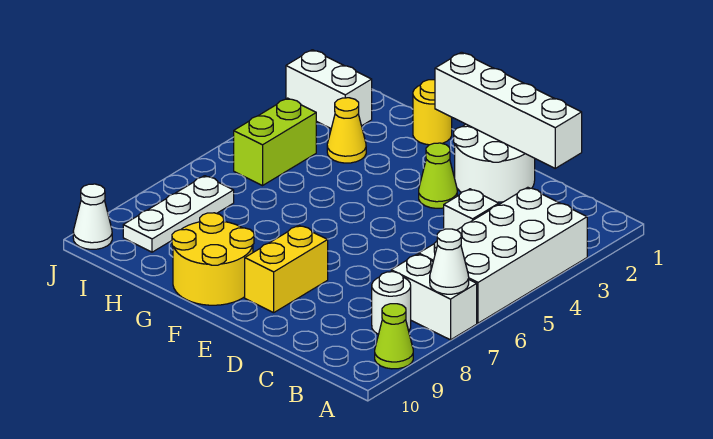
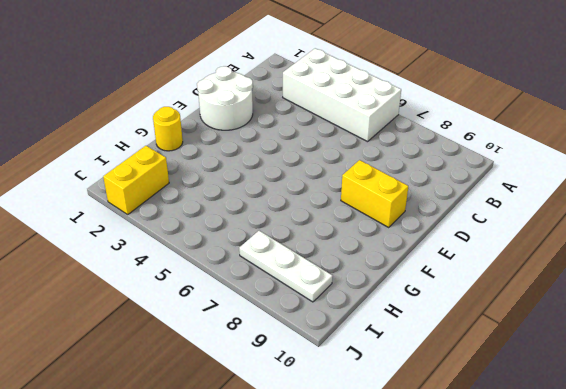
yellow 1x2 brick [103,146,169,214] -> white 1x2 brick [286,50,372,128]
none -> white 1x2 brick [391,254,477,340]
none -> lime 1x1 cone [375,304,413,369]
none -> white 1x1 round brick [372,272,411,334]

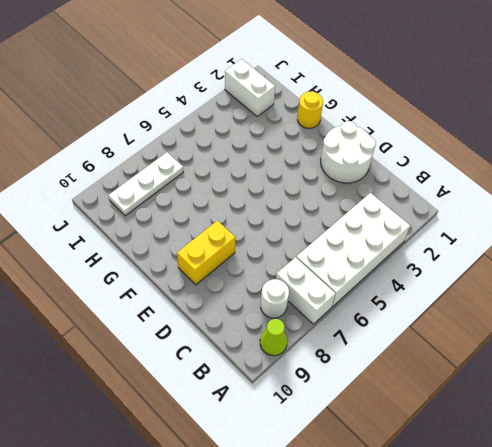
none -> white 1x1 brick [444,189,499,230]
none -> lime 1x1 cone [419,143,457,208]
none -> yellow 2x2 round brick [172,213,254,305]

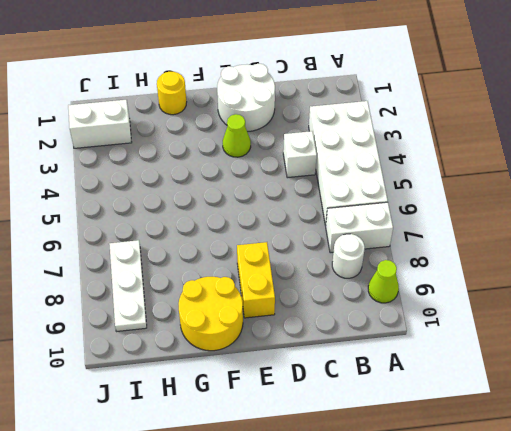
none -> yellow 1x1 cone [327,98,366,163]
none -> lime 1x2 brick [234,98,316,186]
none -> white 1x1 cone [73,184,112,249]

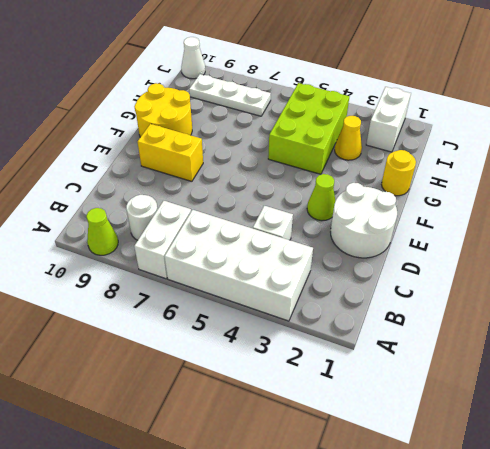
lime 2x3 brick [268,83,349,174] -> lime 1x2 brick [234,98,316,186]
none -> white 1x1 cone [430,229,469,294]
none -> white 1x4 brick [435,52,582,168]

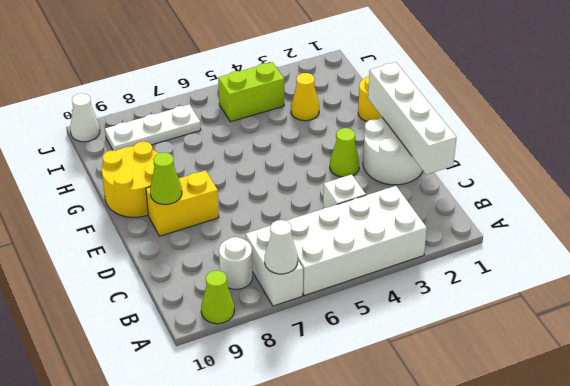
lime 1x1 cone [150,152,182,204] -> none
none -> white 1x2 brick [286,50,372,128]

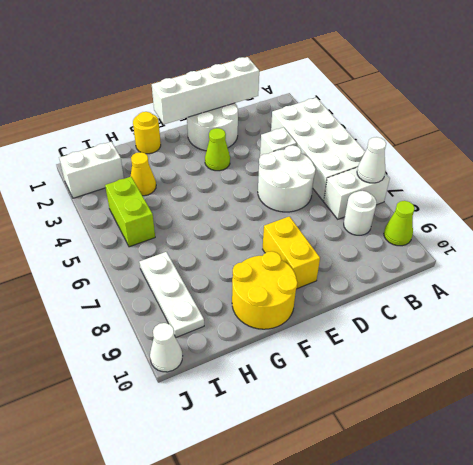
white 2x2 round brick [258,145,316,212] -> none

